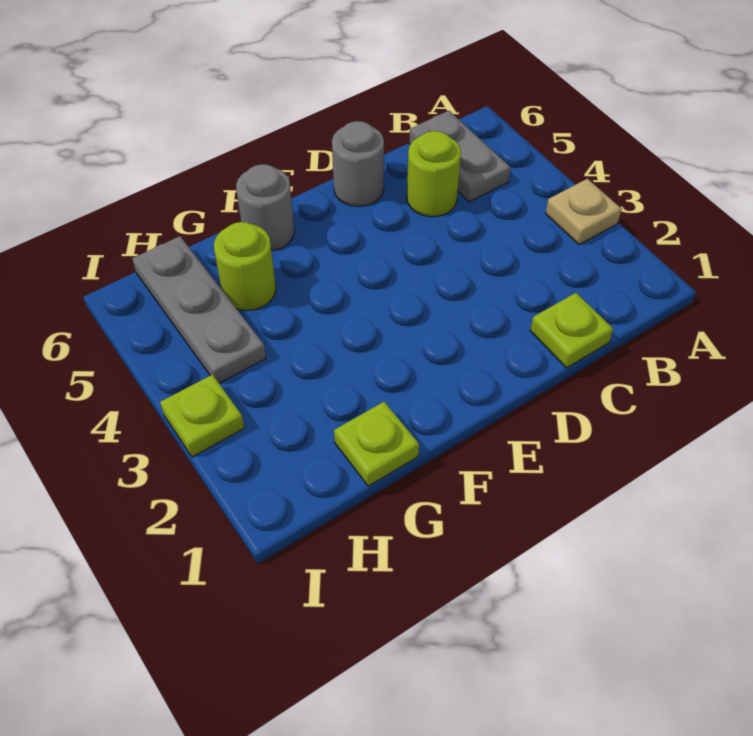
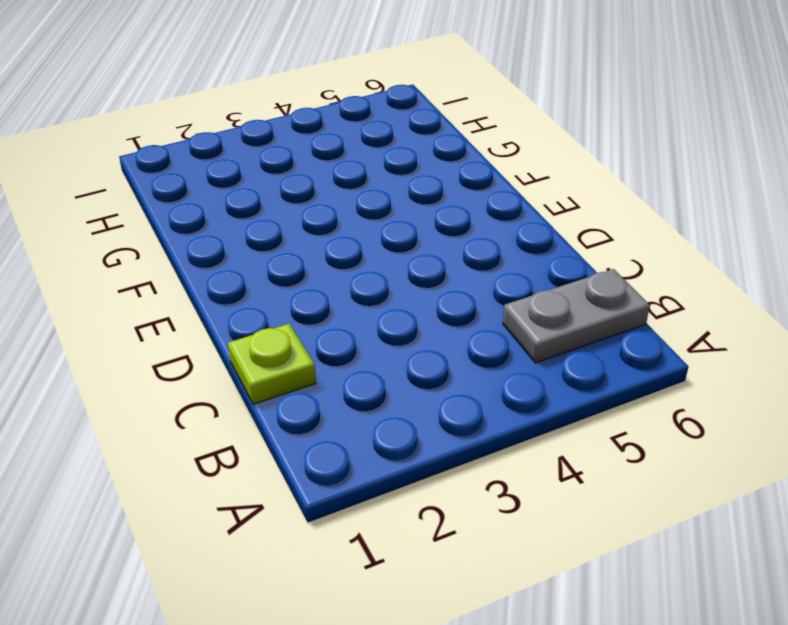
none -> tan 1x1 plate [546,179,622,245]
none -> lime 1x1 round brick [407,131,461,217]

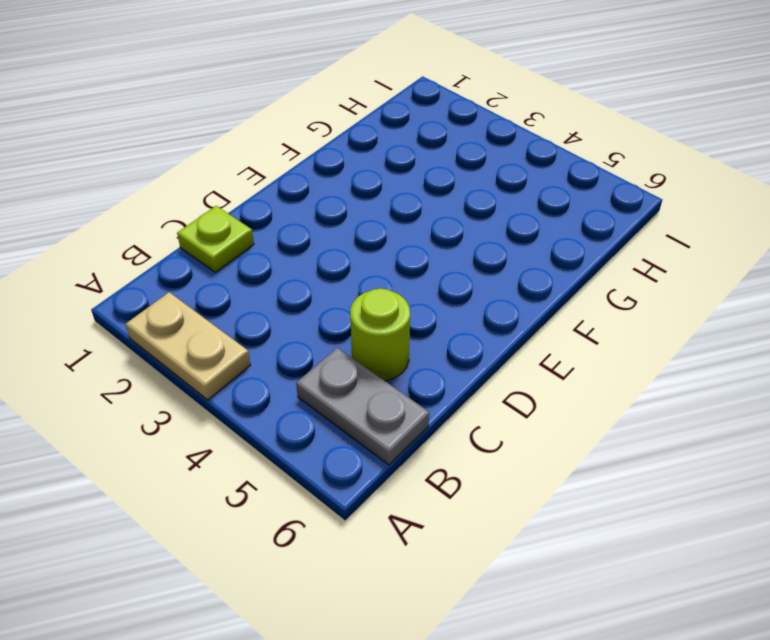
tan 1x2 plate [126,292,250,400] -> tan 1x1 plate [546,179,622,245]
none -> grey 1x1 round brick [332,121,384,207]
none -> grey 1x1 round brick [236,164,294,251]

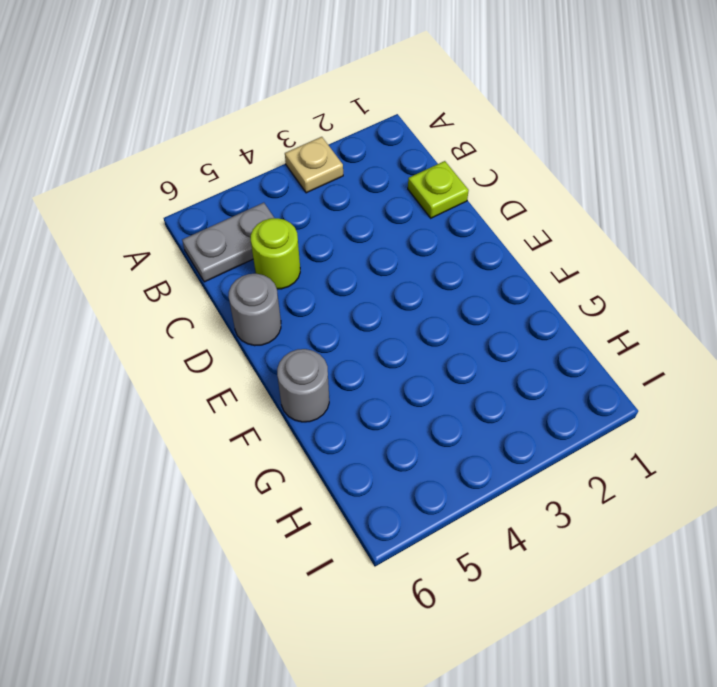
none -> lime 1x1 plate [334,402,419,486]
none -> lime 1x1 round brick [214,222,276,311]

